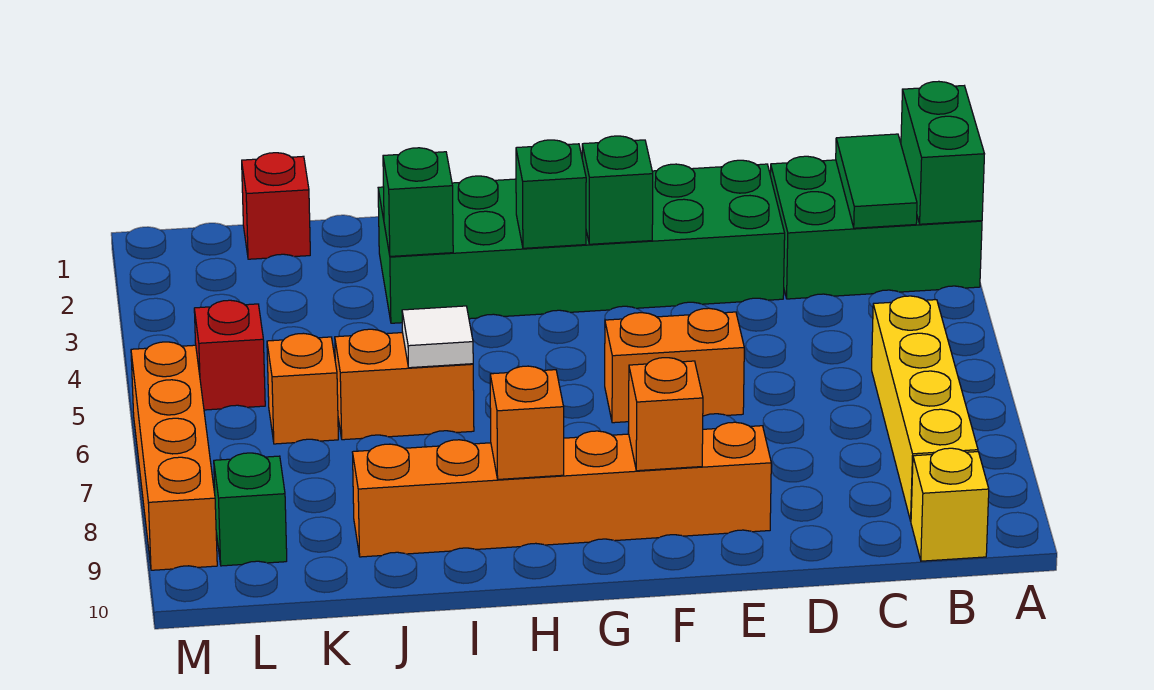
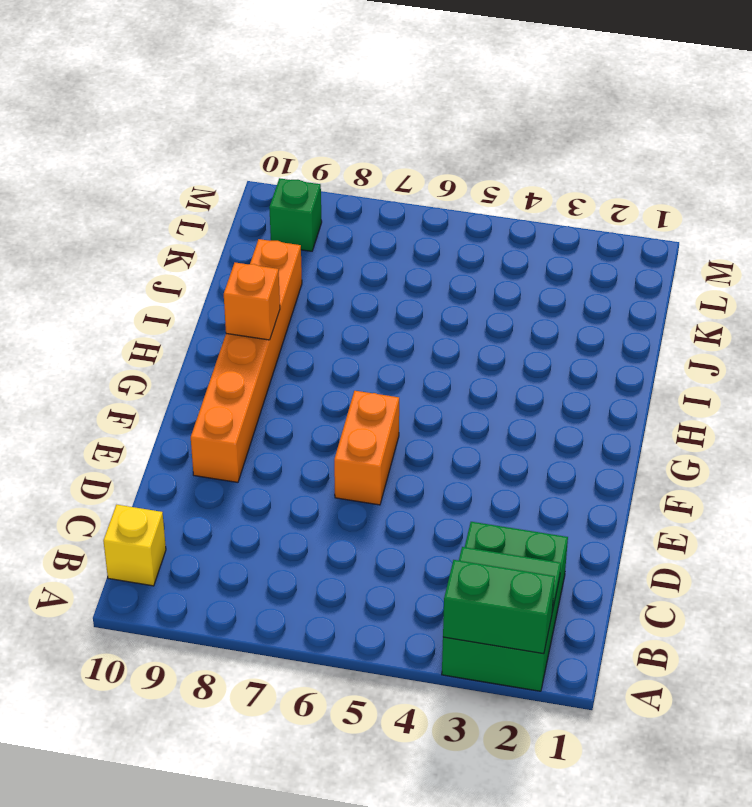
none -> yellow 1x4 brick [872,296,978,521]
none -> green 2x6 brick [378,160,785,323]
none -> orange 1x2 brick [335,329,474,440]

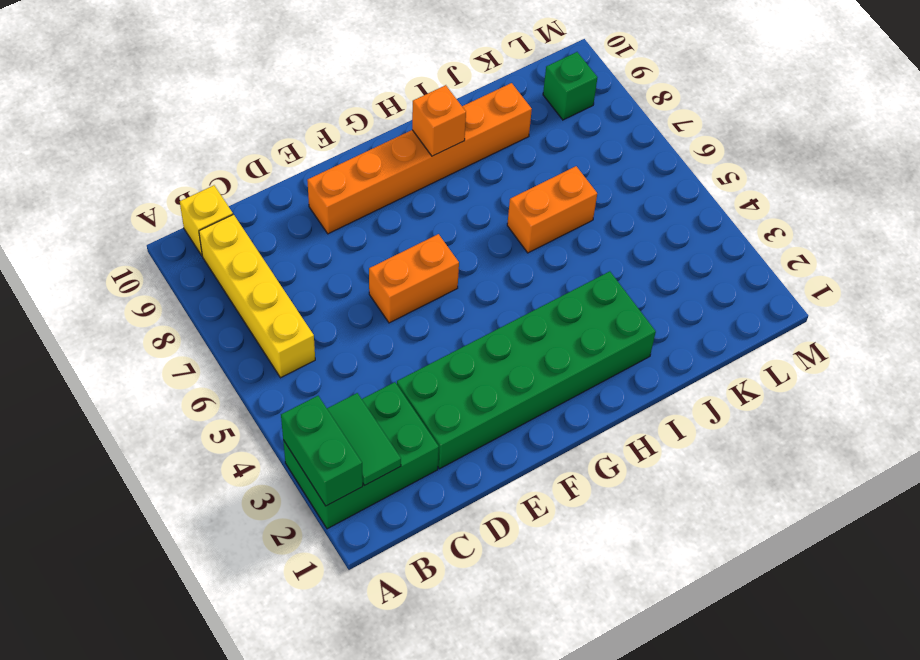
none -> red 1x1 brick [242,153,310,259]
none -> orange 1x1 brick [267,333,338,444]
none -> red 1x1 brick [194,300,265,410]

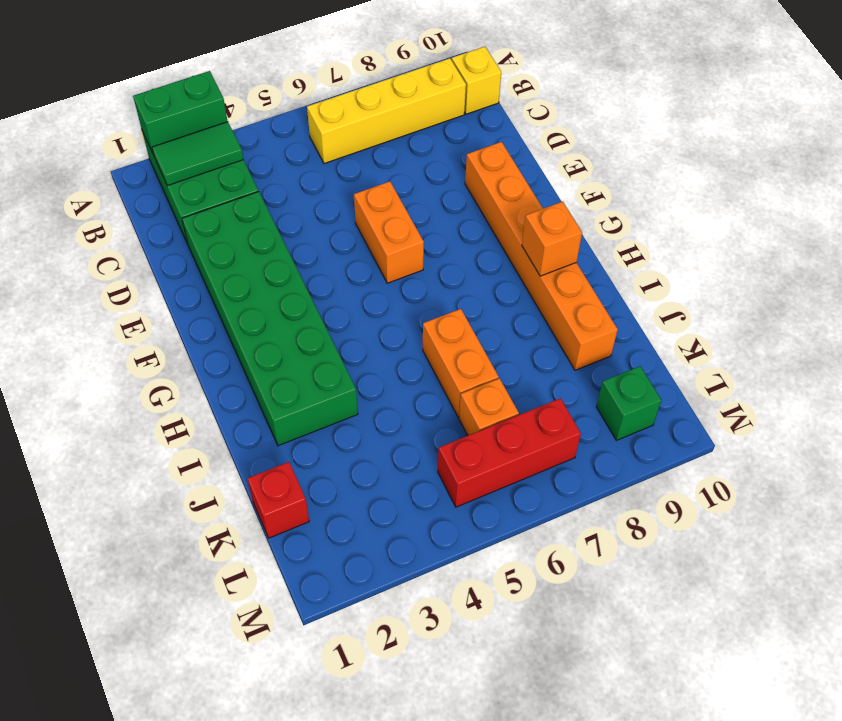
red 1x3 brick [438,398,581,507] -> red 1x1 brick [194,300,265,410]
none -> orange 1x4 brick [131,342,217,570]
none -> green 1x1 brick [582,136,653,244]
none -> orange 1x1 brick [629,358,703,471]

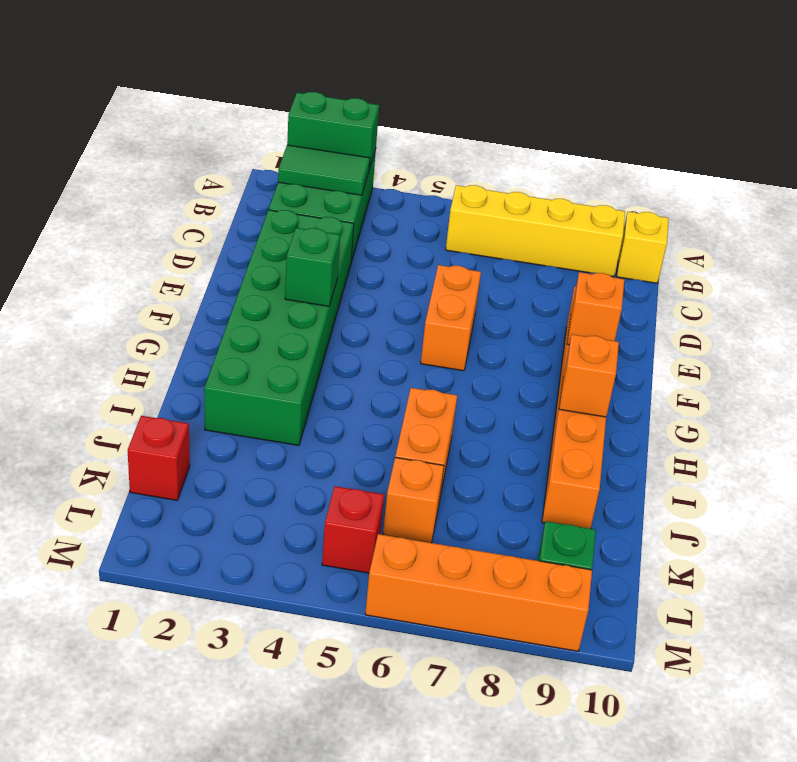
none -> green 1x1 brick [516,140,586,248]
none -> green 1x1 brick [383,148,453,256]
none -> white 1x1 tile [402,306,473,368]

